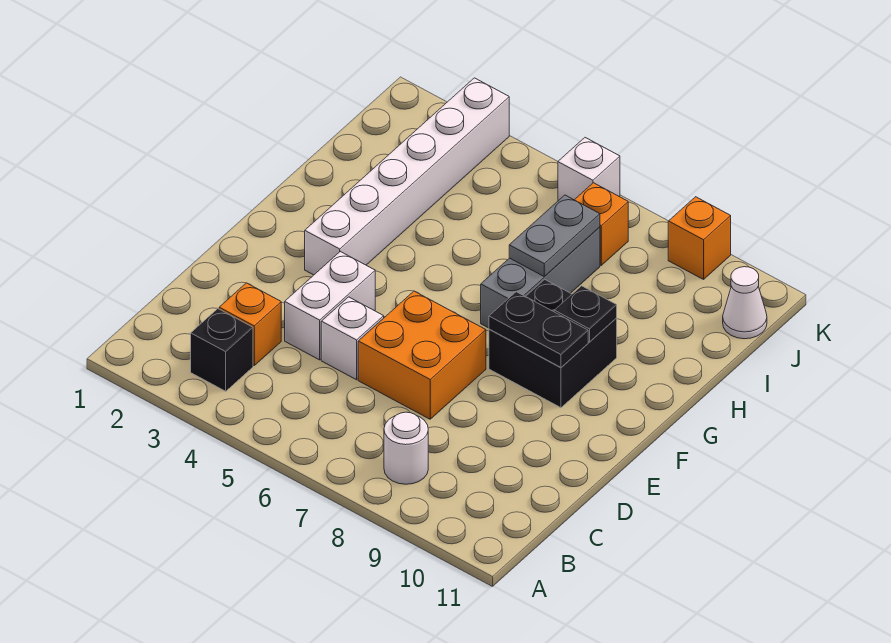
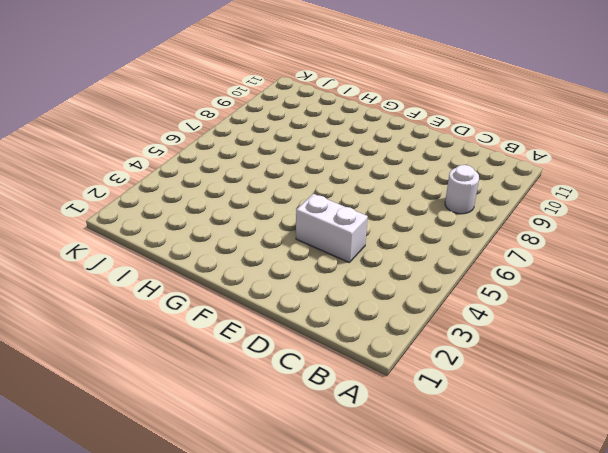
none -> black 1x1 brick [191,309,253,391]
none -> orange 1x1 brick [219,283,281,365]
none -> white 1x1 brick [321,297,384,380]

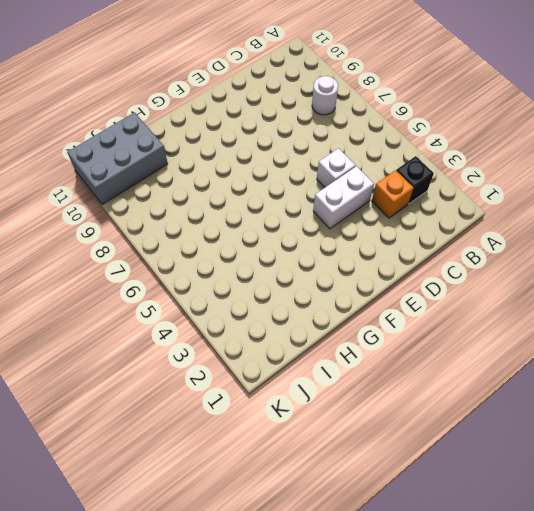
grey 2x3 brick [67,112,168,205] -> white 1x1 cone [723,267,767,339]
none -> orange 2x2 brick [358,291,486,419]
none -> white 1x6 brick [305,78,509,275]
none -> black 2x2 brick [489,280,617,408]

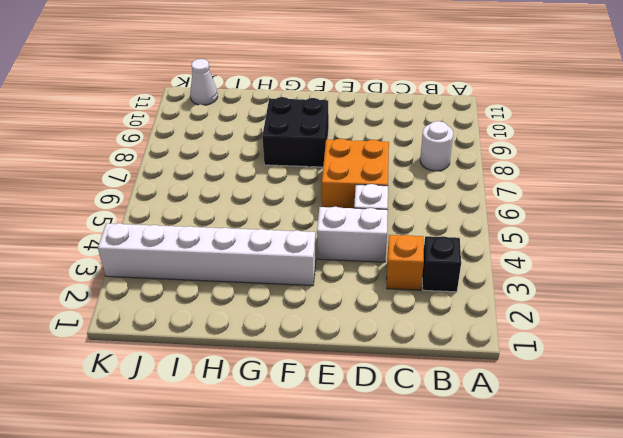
none -> grey 1x3 brick [481,227,600,328]
none -> orange 1x1 brick [575,183,628,265]
none -> white 1x1 brick [558,138,620,201]

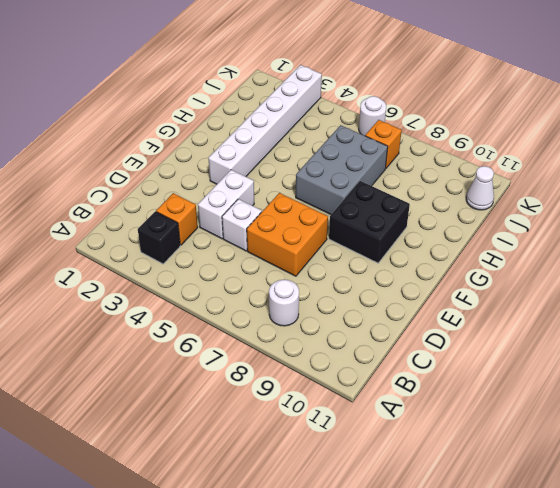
grey 2x3 brick [296,125,388,215] -> grey 1x3 brick [481,227,600,328]
white 1x1 round brick [359,96,386,136] -> white 1x1 brick [558,138,620,201]
none -> orange 1x1 brick [668,197,731,279]
none -> black 1x2 plate [489,292,588,368]
none -> black 1x1 plate [554,286,617,342]

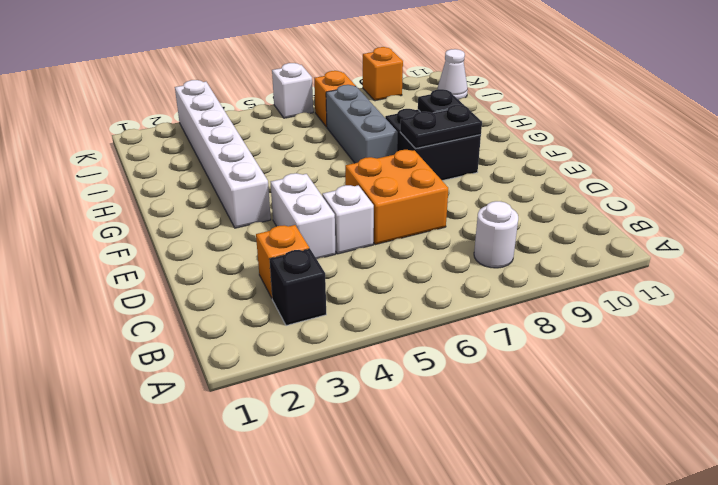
none -> grey 1x2 plate [509,195,600,277]

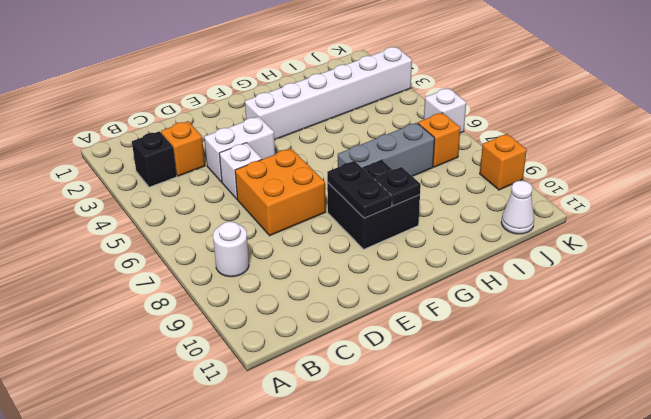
none -> grey 1x2 plate [509,195,600,277]

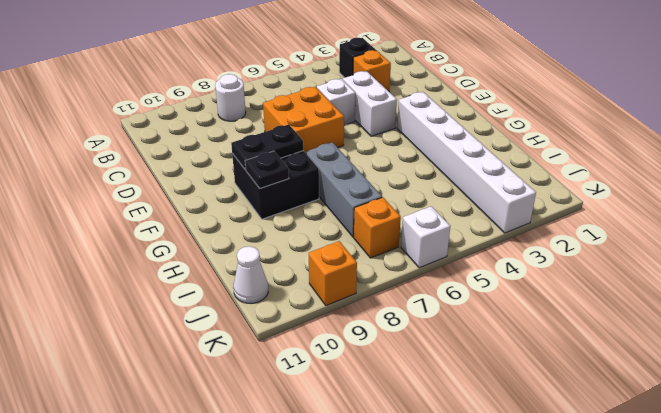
none -> grey 1x2 plate [509,195,600,277]

